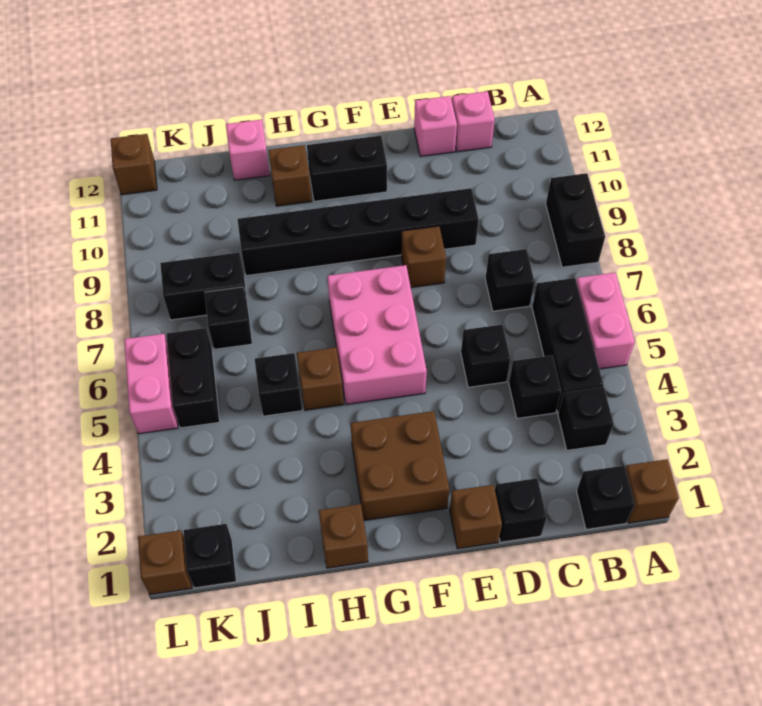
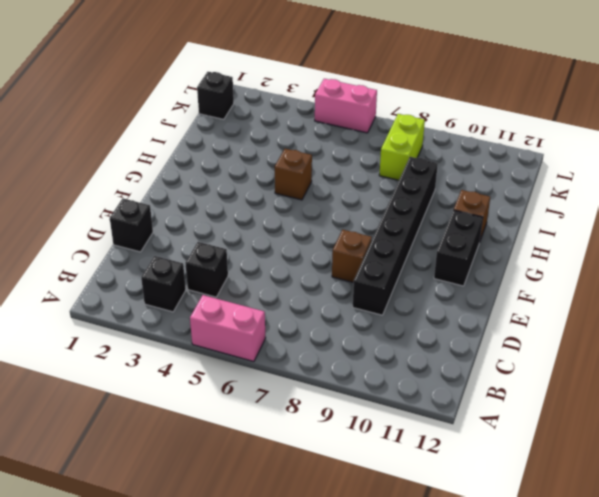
lime 1x2 brick [379,114,425,180] -> black 1x2 brick [160,253,248,320]
none -> brown 1x1 brick [625,459,679,523]
none -> black 1x2 brick [546,173,605,267]
none -> black 1x1 brick [577,466,635,529]
none -> black 1x3 brick [532,278,603,413]

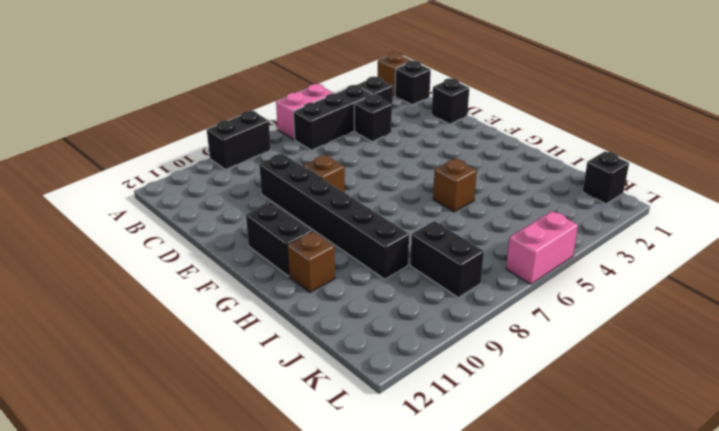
none -> black 1x1 brick [485,249,534,311]
none -> pink 1x1 brick [452,91,495,152]
none -> black 1x1 brick [461,325,510,387]
none -> pink 1x1 brick [414,96,457,157]

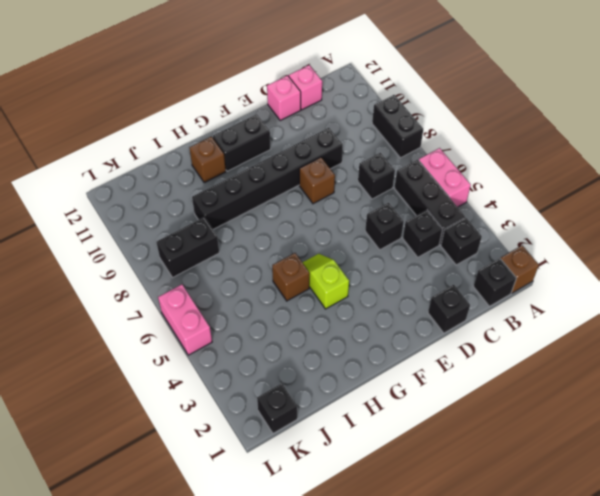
lime 1x2 slope [302,254,349,309] -> pink 2x3 brick [327,265,427,405]
none -> brown 1x1 brick [450,485,502,549]
none -> brown 2x2 brick [351,411,449,521]
none -> brown 1x1 brick [319,504,368,568]
none -> black 1x1 brick [255,353,302,416]

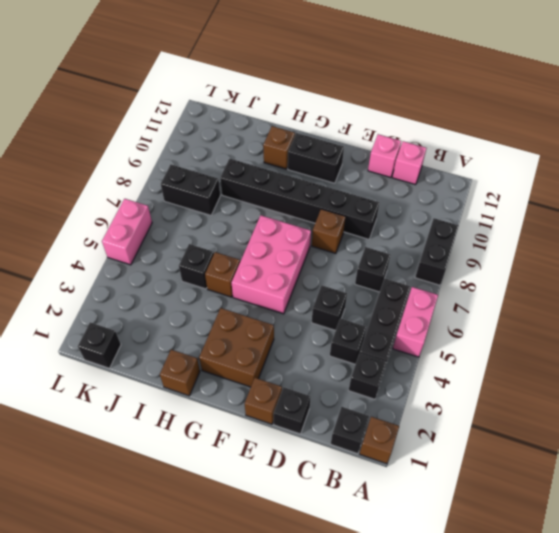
none -> pink 1x1 brick [226,120,270,180]
none -> black 1x1 brick [205,287,252,349]
none -> black 1x2 brick [167,328,220,428]
none -> brown 1x1 brick [138,530,192,595]

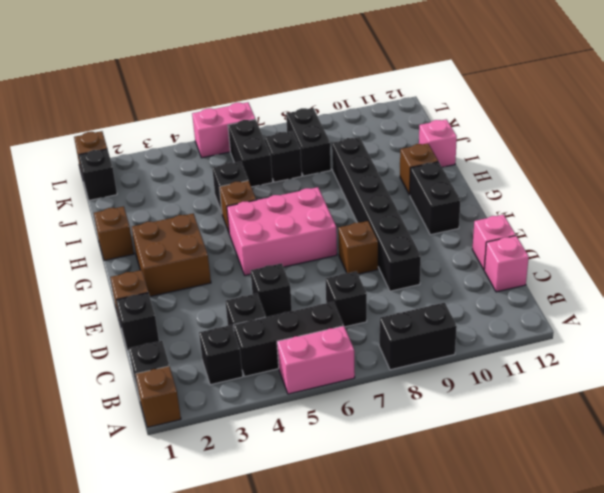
black 1x2 brick [228,119,273,187] -> black 1x2 brick turned to [167,328,220,428]
none -> brown 1x1 brick [111,134,157,195]

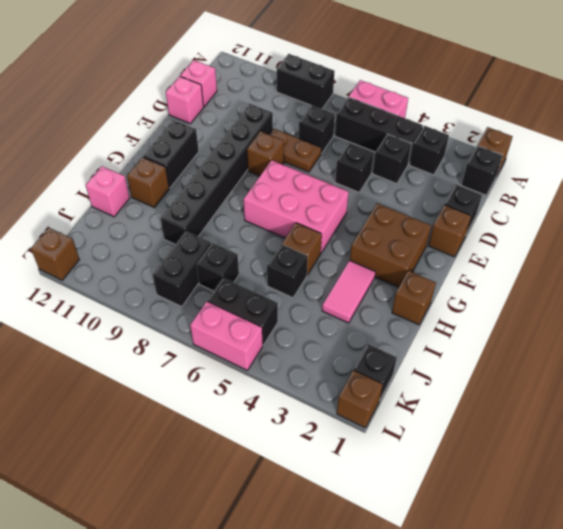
brown 1x2 plate [270,129,321,172] -> none
pink 1x2 tile [322,260,375,323] -> none

